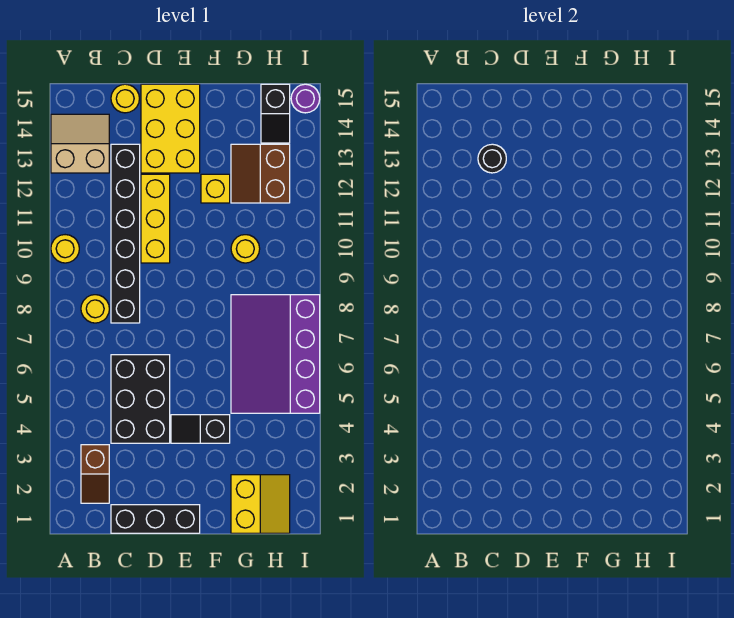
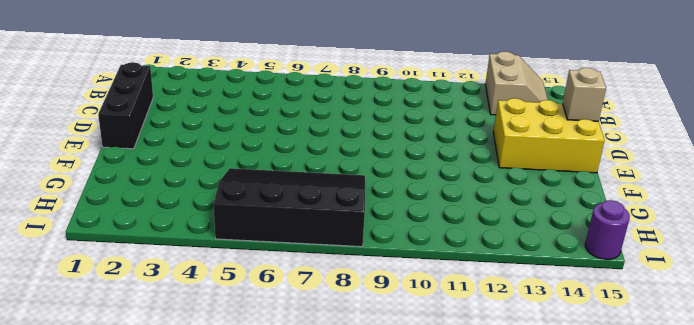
tan 1x1 brick [563,68,606,121] -> none
black 3x4 slope [214,168,365,247] -> purple 3x4 slope [231,295,320,413]
none -> yellow 1x1 round brick [51,235,79,263]
none -> brown 1x2 slope [81,445,109,503]
none -> yellow 1x1 round brick [81,295,109,323]

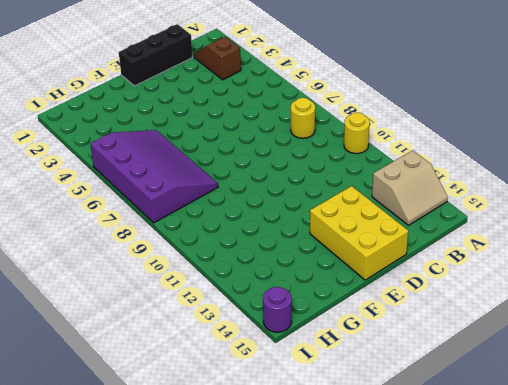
none -> black 2x3 brick [111,355,170,443]
none -> black 1x6 brick [111,144,140,323]
none -> yellow 1x1 round brick [111,84,139,113]

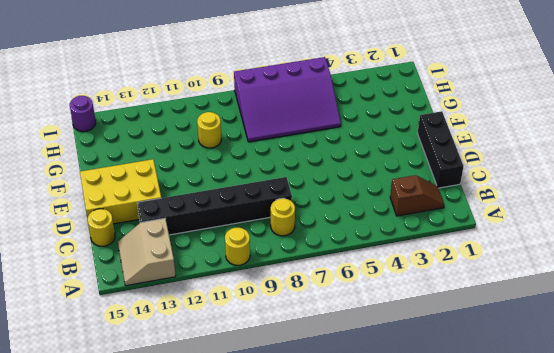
none -> black 2x3 brick [111,355,170,443]
none -> yellow 1x3 brick [141,174,170,263]
none -> black 1x2 slope [171,415,230,443]

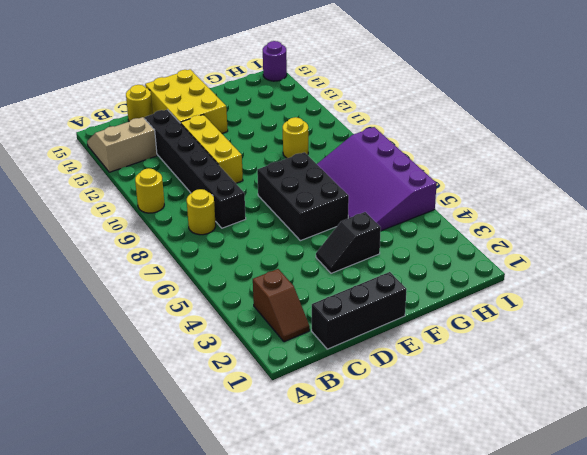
black 2x3 brick [257,152,349,241] -> black 2x3 brick moved to [111,355,170,443]
none -> yellow 1x1 brick [201,174,230,203]
none -> yellow 2x2 slope [231,475,290,533]
none -> brown 2x2 slope [231,144,290,203]

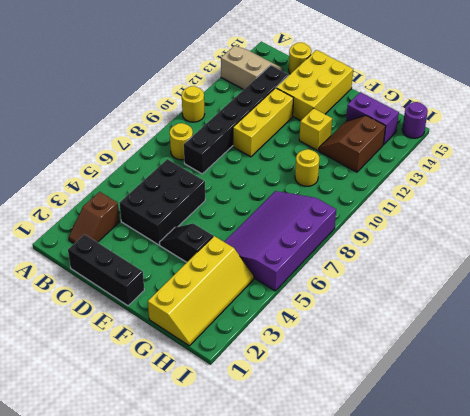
yellow 2x4 slope [148,236,254,346] -> yellow 2x2 slope [231,475,290,533]
purple 1x2 brick [346,92,399,144] -> black 1x2 slope [261,84,290,143]
none -> black 1x1 round brick [478,144,506,173]

